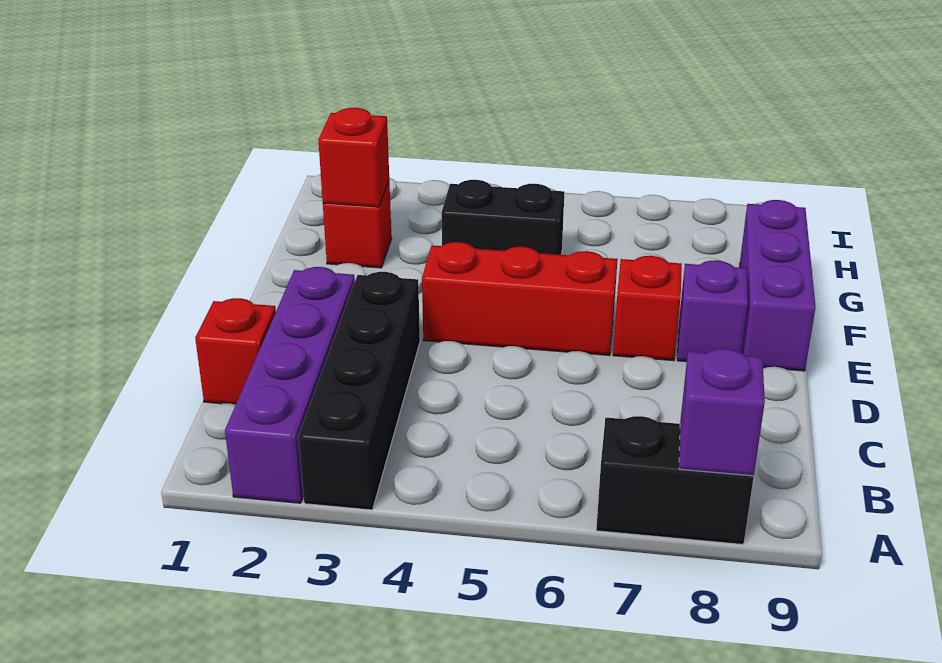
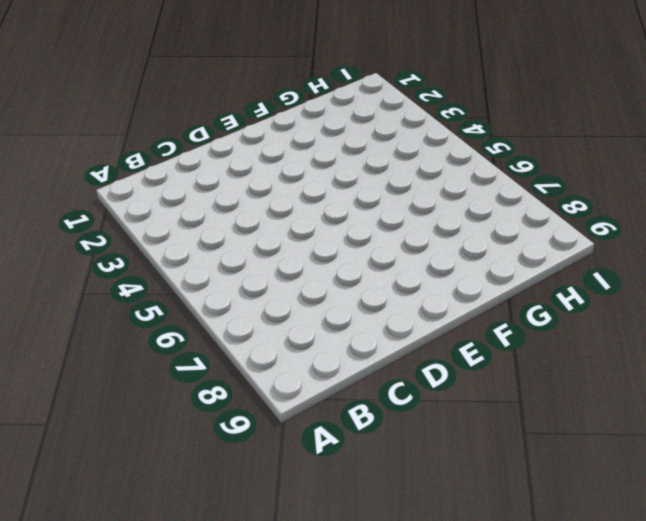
none -> purple 1x4 brick [225,267,355,503]
none -> black 1x4 brick [298,272,420,510]
none -> black 1x2 brick [596,416,754,544]

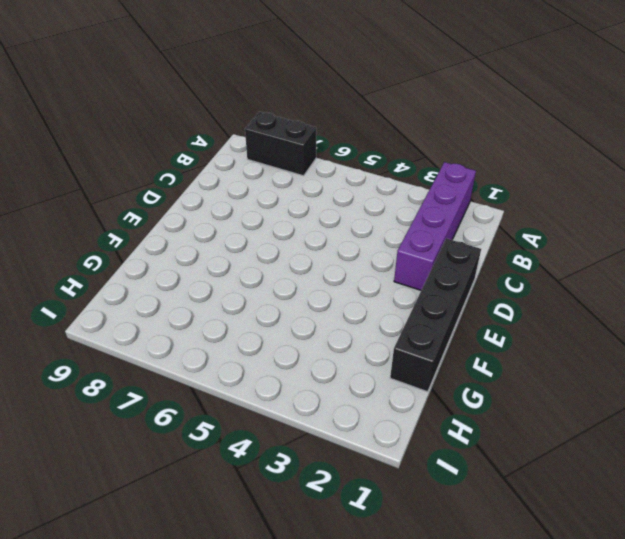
black 1x4 brick [390,238,481,392] -> black 1x4 brick moved to [298,272,420,510]
none -> red 1x1 brick [195,298,276,405]
none -> red 1x3 brick [422,242,618,355]
none -> red 1x1 brick [613,256,682,361]

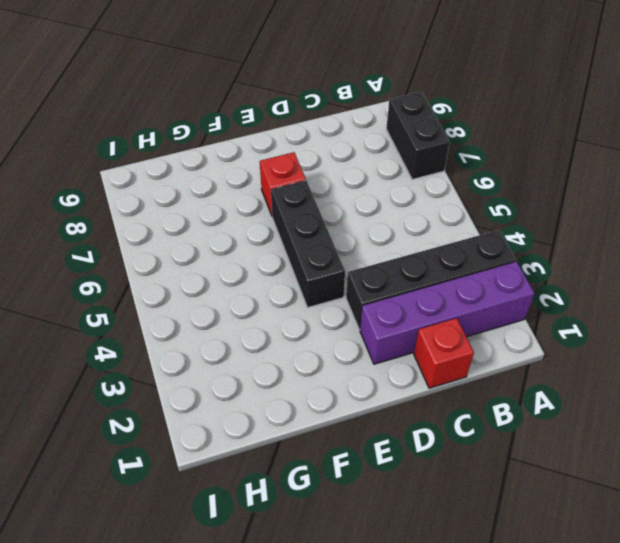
black 1x3 brick [271,180,345,307] -> red 1x3 brick [422,242,618,355]
none -> purple 1x1 brick [677,260,748,362]
none -> purple 1x3 brick [740,200,815,371]
none -> red 1x1 brick [323,182,392,268]

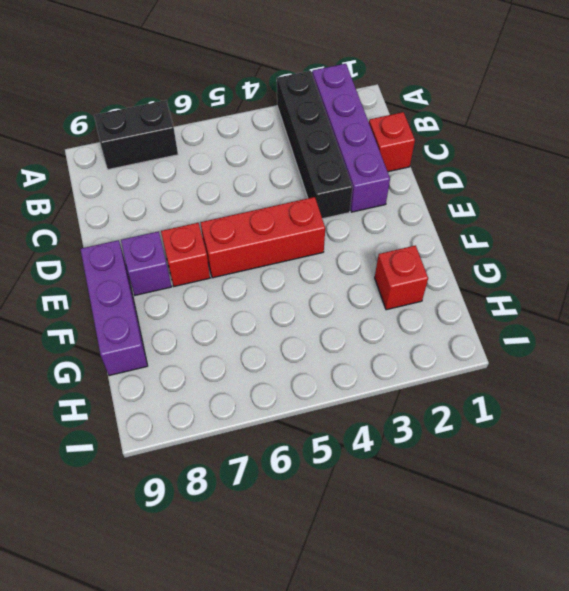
none -> black 1x2 brick [442,180,564,255]
none -> purple 1x1 brick [679,349,765,476]
none -> red 1x1 brick [318,108,389,207]

